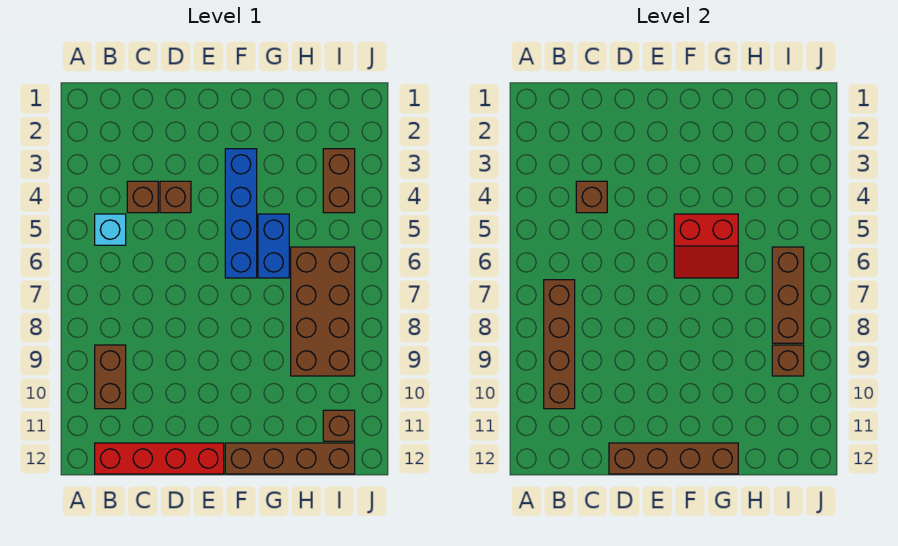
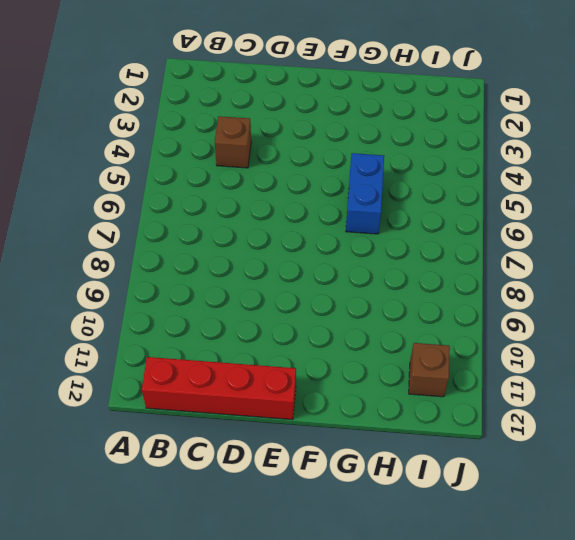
none -> cyan 1x1 brick [95,214,126,245]
none -> brown 1x2 brick [95,345,126,409]
none -> brown 1x1 brick [160,181,191,213]

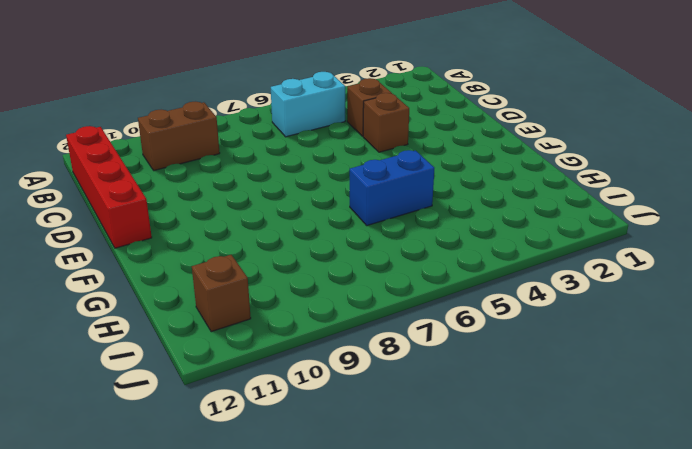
cyan 1x2 brick [271,72,345,137] -> cyan 1x1 brick [95,214,126,245]
none -> blue 1x4 brick [225,149,257,278]
none -> brown 1x4 brick [225,443,355,474]
none -> brown 2x4 brick [291,247,355,376]

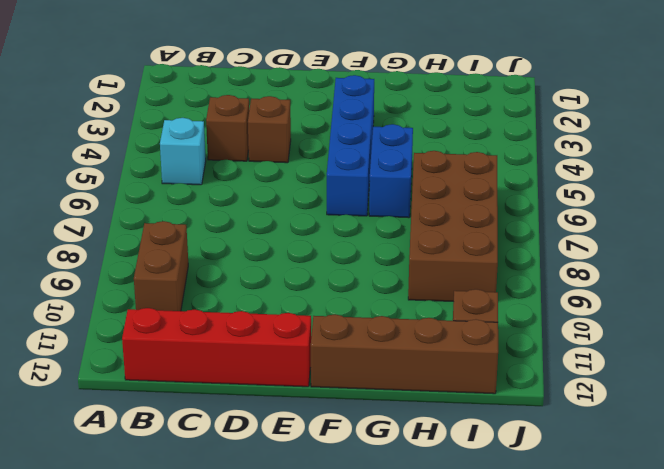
none -> brown 1x2 brick [323,149,355,213]
none -> brown 1x4 brick [544,280,575,409]
none -> brown 1x1 brick [576,181,607,213]

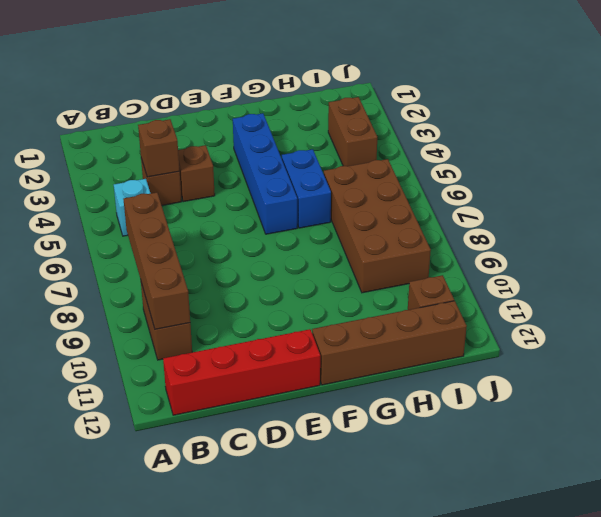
none -> brown 1x4 brick [609,443,738,474]
none -> red 2x2 slope [674,214,738,278]
none -> brown 1x3 brick [772,247,804,343]

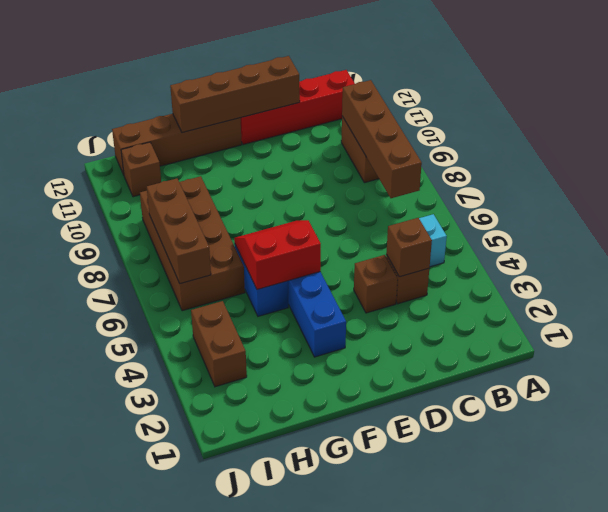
none -> brown 1x1 brick [772,345,804,376]

